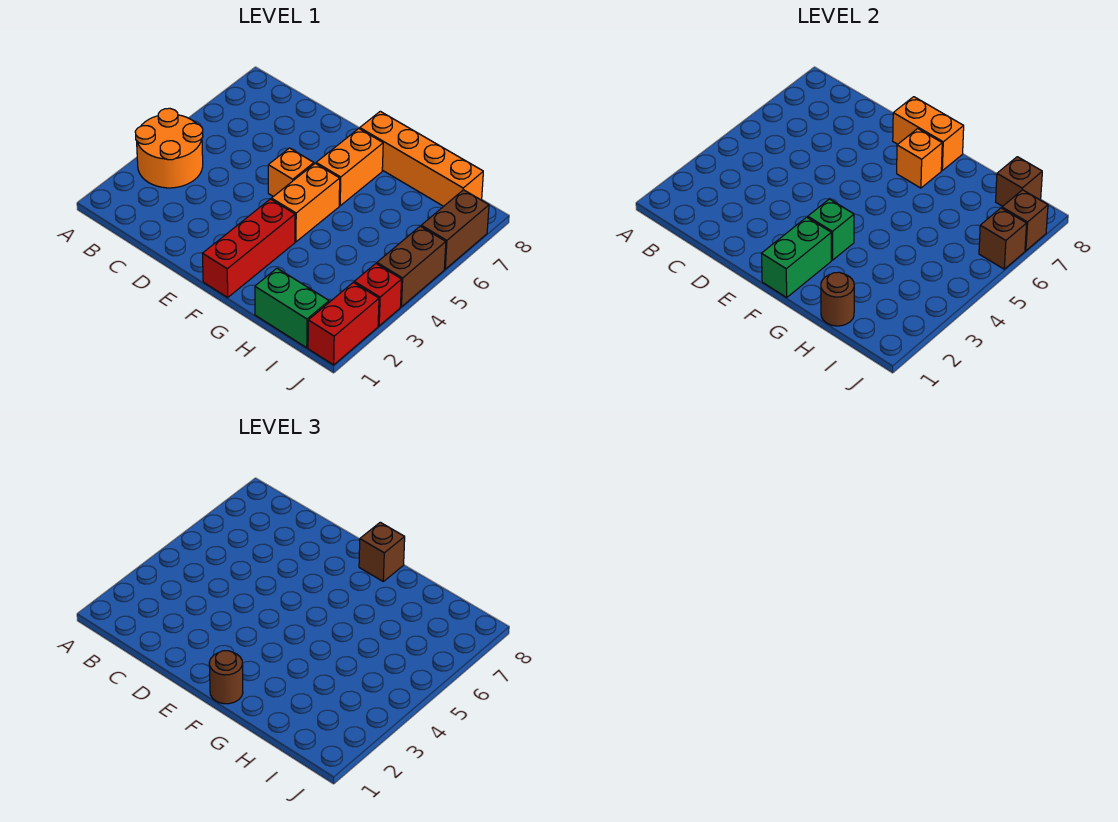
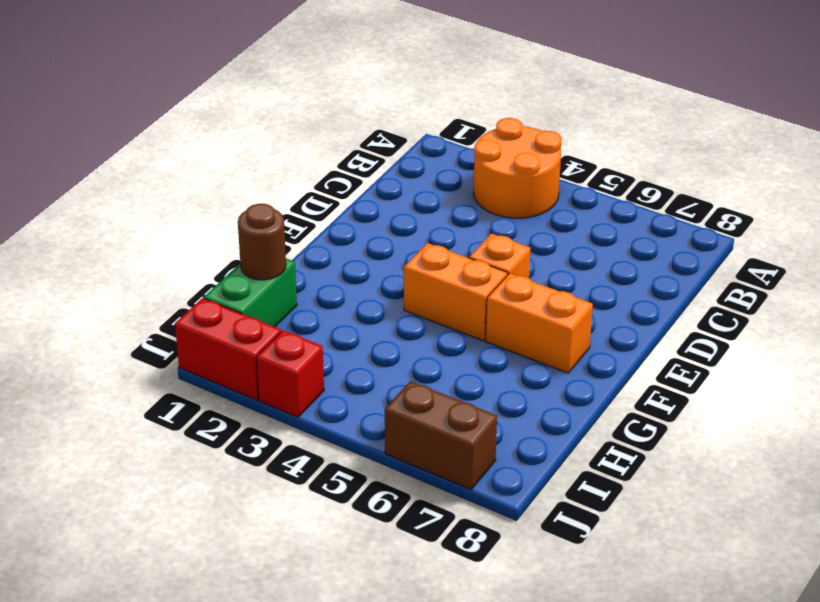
none -> red 1x3 brick [202,199,295,297]
none -> orange 1x4 brick [360,111,483,206]
none -> brown 1x2 brick [377,226,446,307]

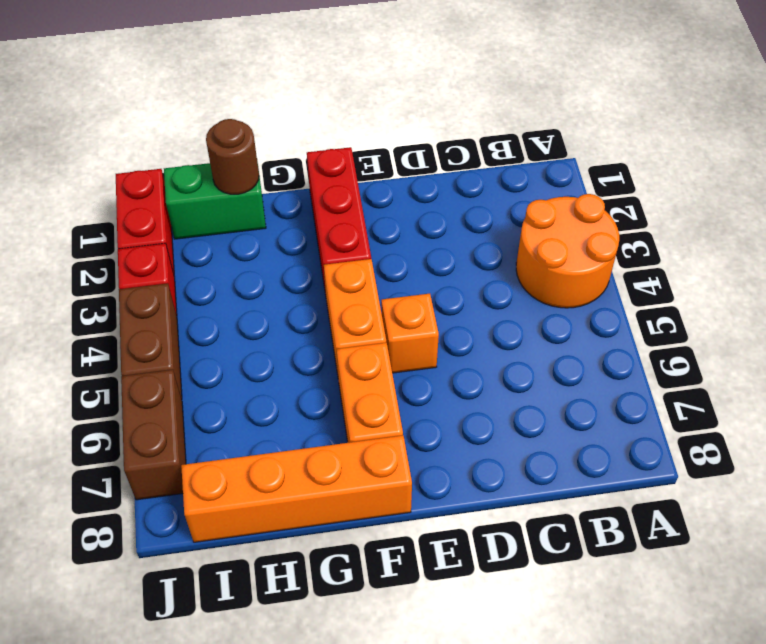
none -> orange 1x2 brick [893,97,964,170]
none -> green 1x2 brick [761,217,831,297]
none -> green 1x1 brick [808,199,854,260]

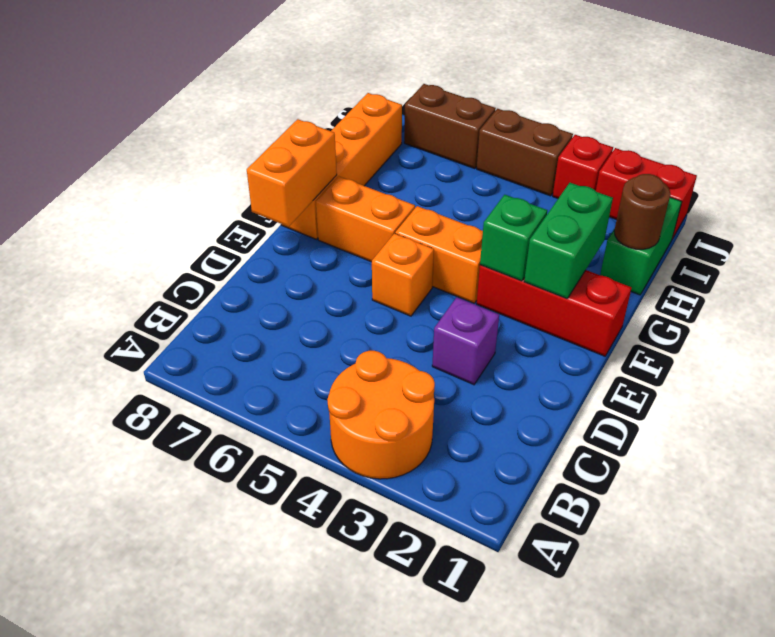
purple 1x1 brick [432,297,499,385] -> none
green 1x2 brick [524,183,613,298] -> green 1x2 brick turned to [761,217,831,297]
none -> orange 1x1 brick [897,129,942,188]
none -> brown 1x1 brick [996,157,1042,206]
none -> brown 1x1 brick [979,208,1027,269]

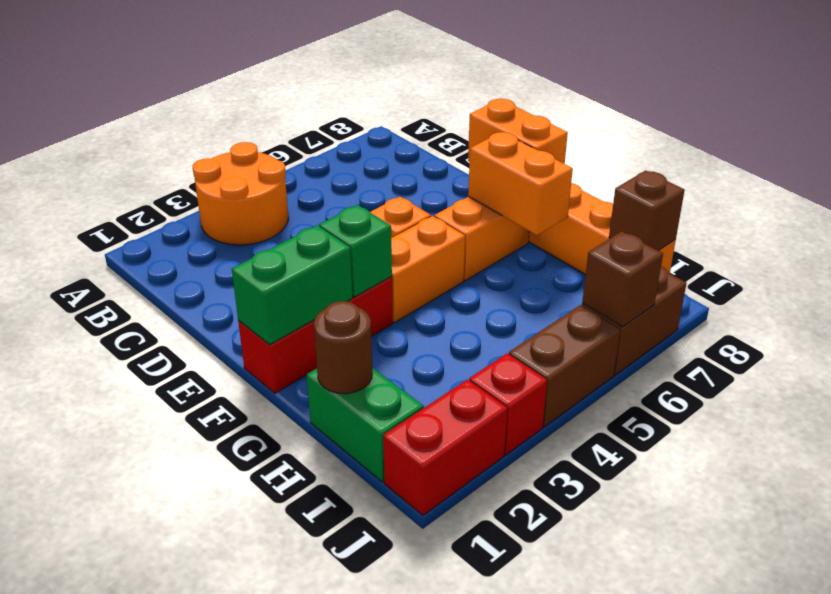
orange 1x2 brick [468,132,573,235] -> orange 1x1 brick [897,129,942,188]
none -> brown 1x1 brick [1002,190,1048,251]
none -> brown 1x1 round brick [209,651,243,704]
none -> brown 1x1 brick [359,522,405,581]

